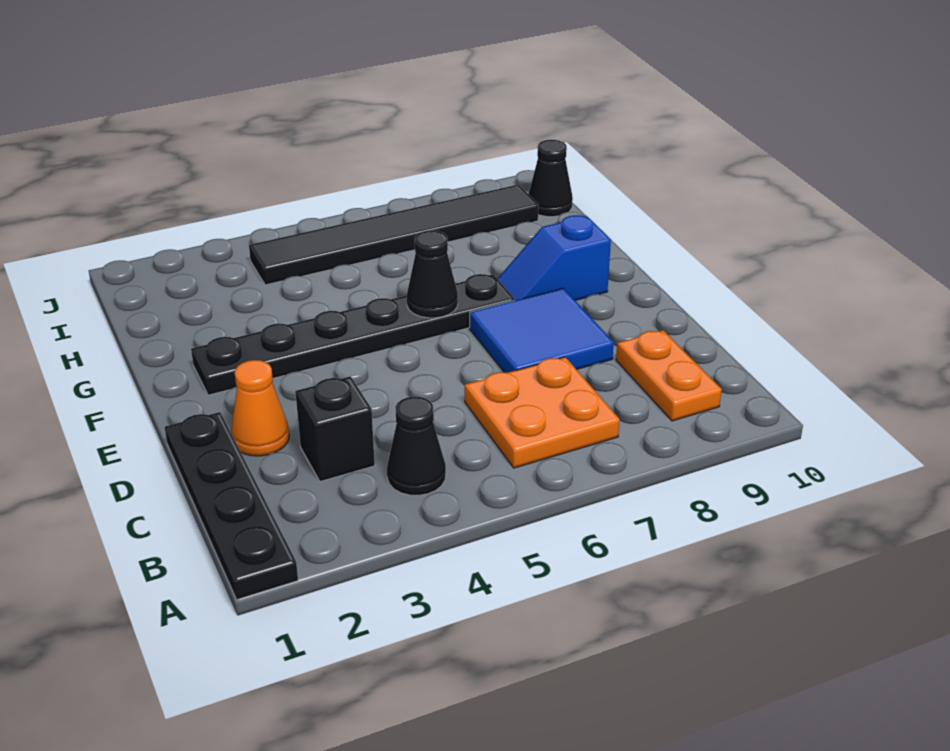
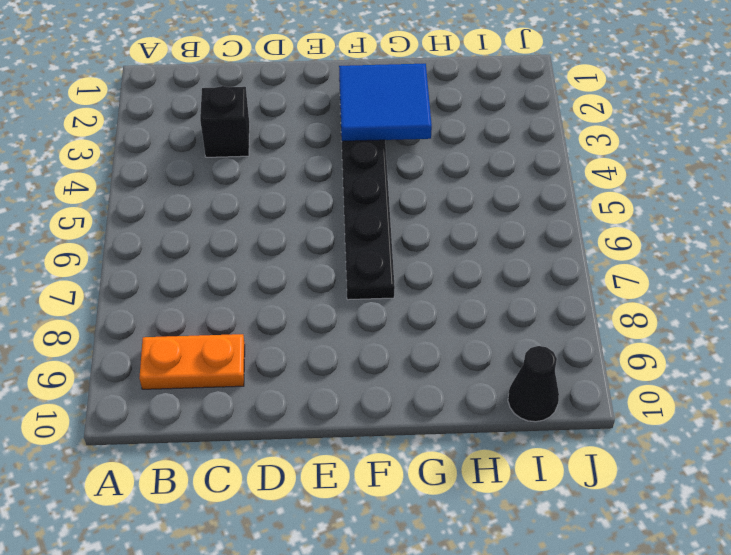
blue 2x2 tile [339,64,432,141] -> blue 2x2 tile moved to [470,288,614,373]
none -> black 1x4 plate [165,412,298,600]
none -> black 1x1 cone [387,397,446,495]
none -> orange 2x2 plate [465,357,620,468]

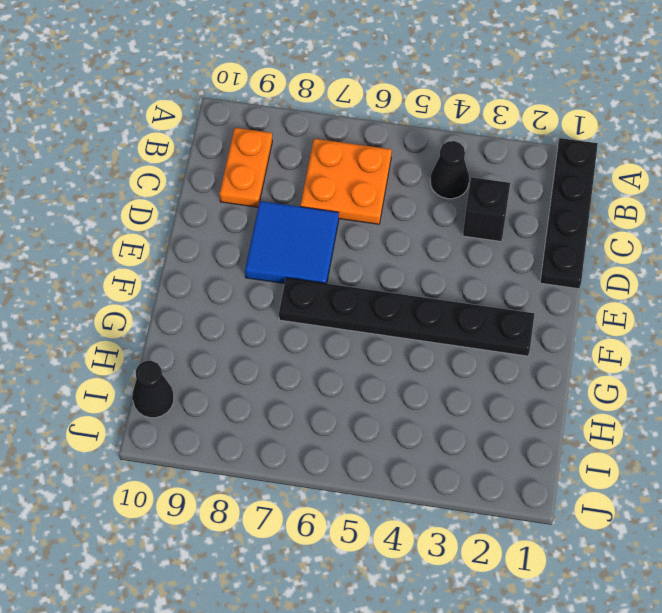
none -> orange 1x1 cone [231,360,289,456]
none -> blue 1x2 slope [498,215,611,300]
none -> black 1x6 tile [249,185,538,285]

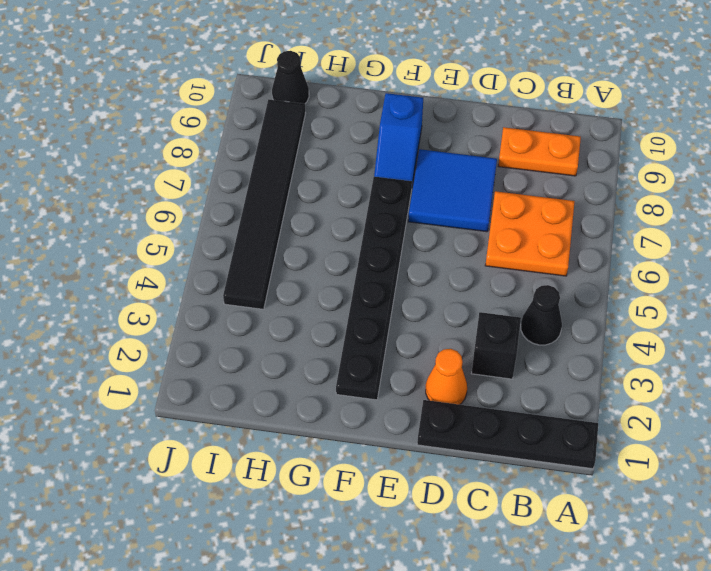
none -> black 1x1 cone [407,231,458,318]

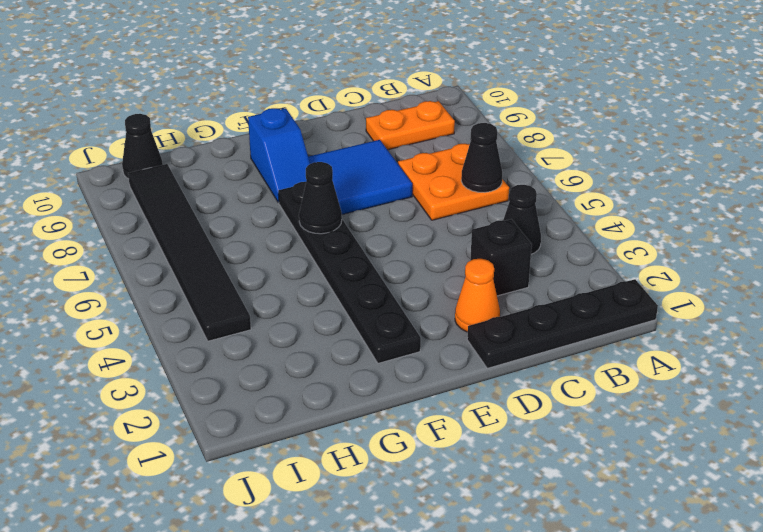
black 1x1 cone [461,123,502,192] -> none

